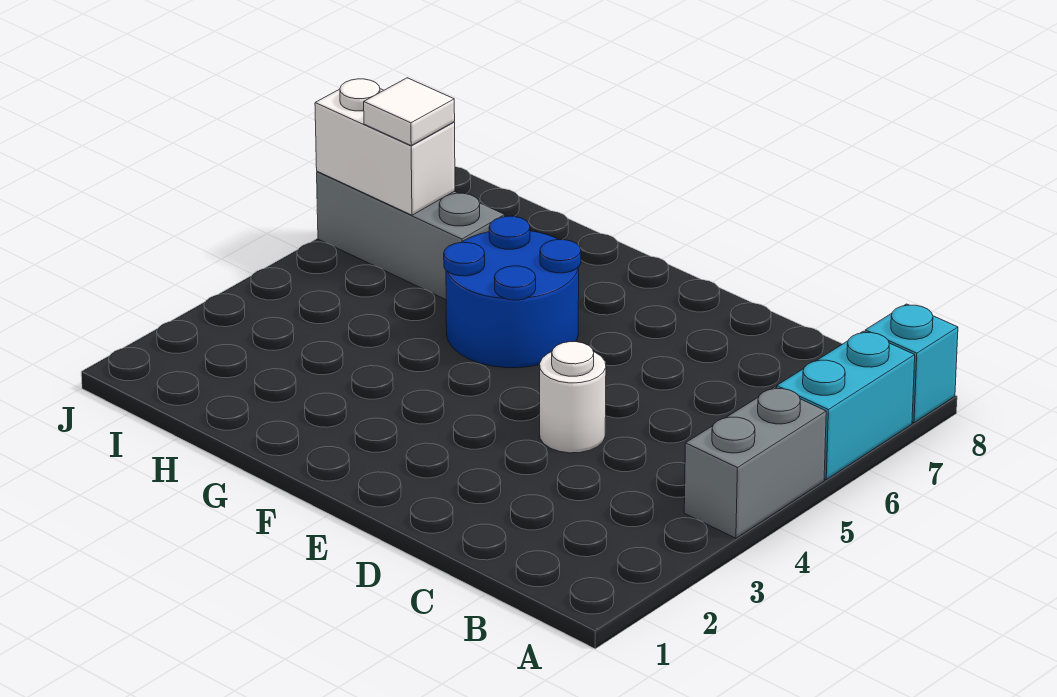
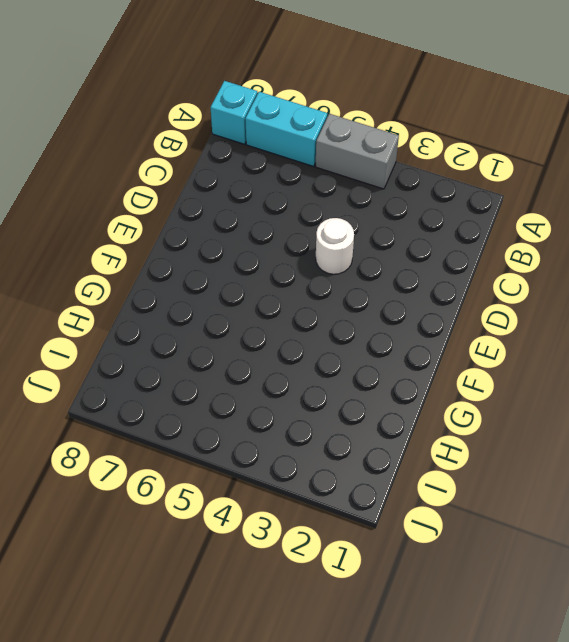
none -> blue 2x2 round brick [444,216,581,368]
none -> grey 1x3 brick [317,171,505,300]

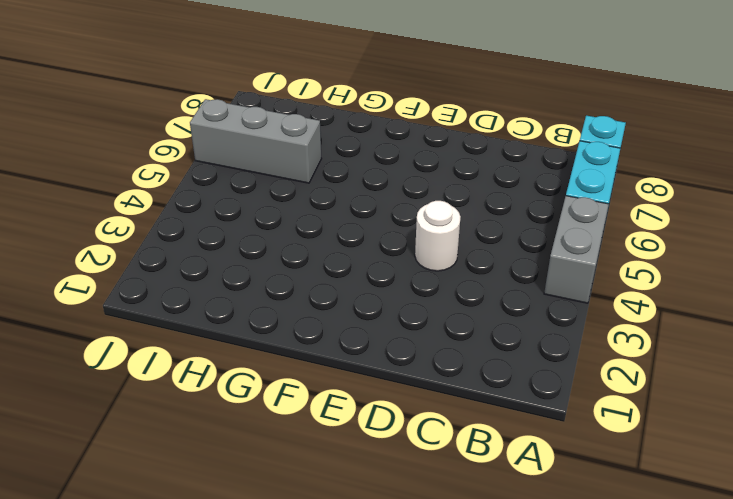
none -> blue 2x2 round brick [444,216,581,368]
none -> white 1x2 brick [315,79,455,215]

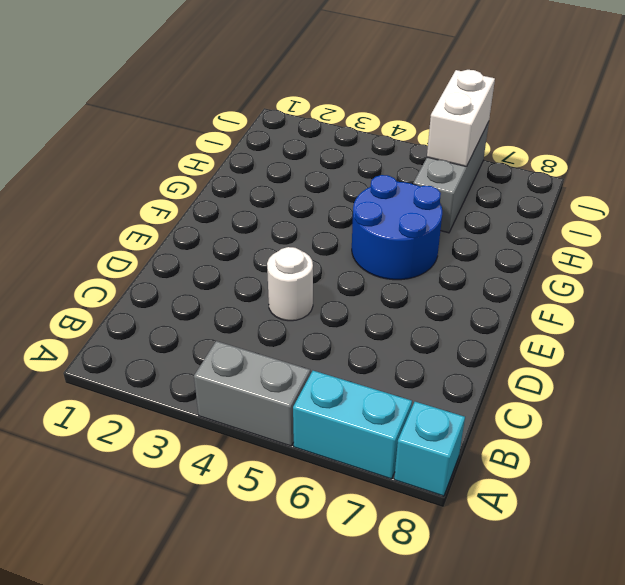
none -> white 1x1 tile [364,78,455,145]

